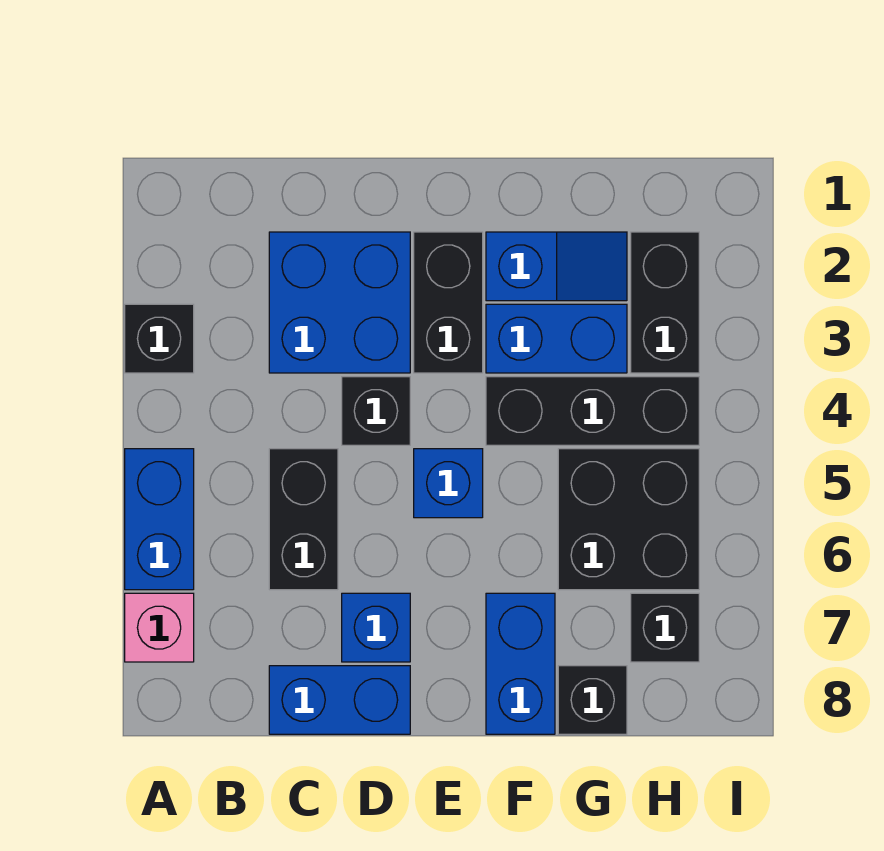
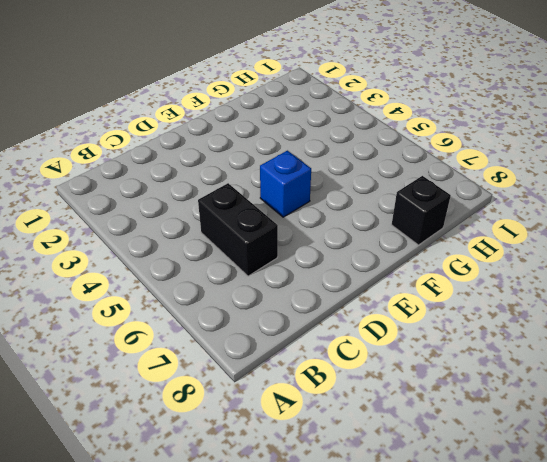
none -> black 1x1 brick [125,304,194,373]
none -> blue 1x2 brick [125,449,194,590]
none -> pink 1x1 brick [125,593,194,662]

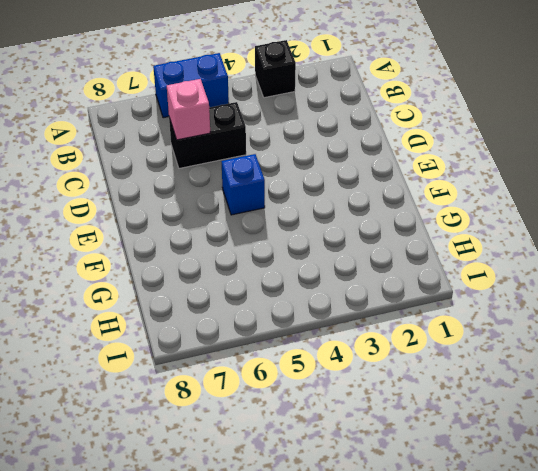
pink 1x1 brick [167,79,210,140] -> pink 1x1 brick moved to [125,593,194,662]
none -> blue 2x2 brick [269,232,410,373]
none -> blue 1x2 brick [269,666,410,734]
none -> black 1x1 brick [342,377,410,445]

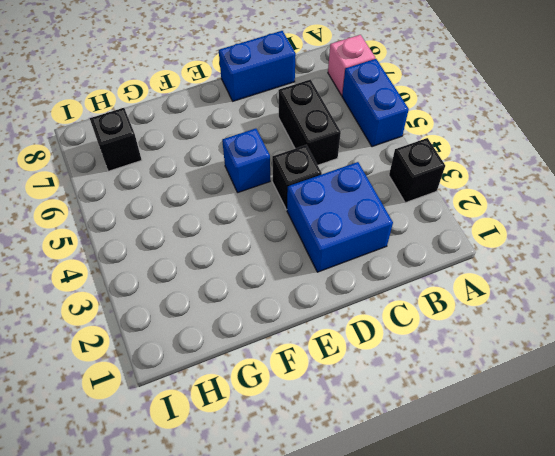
none -> blue 1x1 brick [342,593,410,662]
none -> black 1x2 brick [414,232,483,373]
none -> blue 1x2 slope [486,232,627,301]

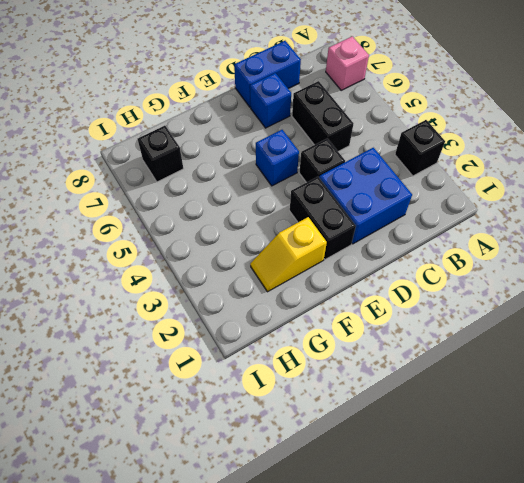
yellow 1x2 slope [250,217,327,292] -> blue 1x2 slope [486,232,627,301]
none -> blue 1x2 brick [125,449,194,590]
none -> blue 1x2 brick [486,304,627,373]
none -> black 1x3 brick [486,377,699,445]

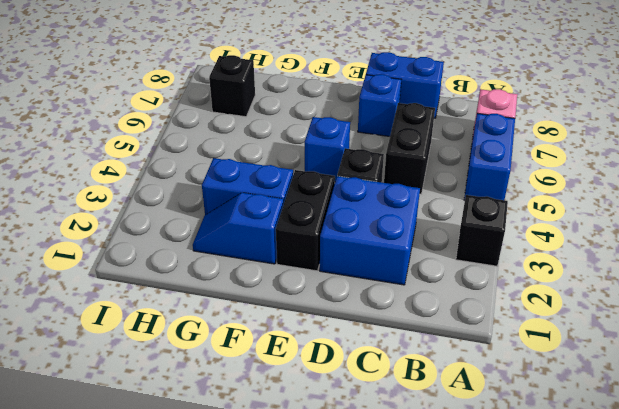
none -> black 1x3 brick [486,377,699,445]
none -> blue 1x2 brick [486,593,555,734]
none -> black 2x2 brick [558,449,699,590]

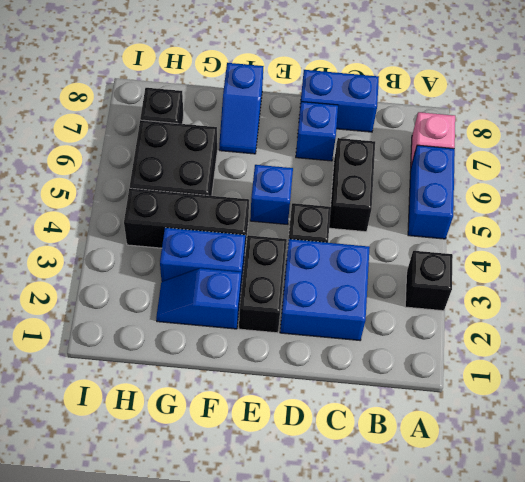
blue 1x2 slope [219,63,264,154] -> blue 1x2 brick [486,593,555,734]
none -> black 1x1 brick [558,666,627,734]
none -> black 1x2 brick [631,232,699,373]

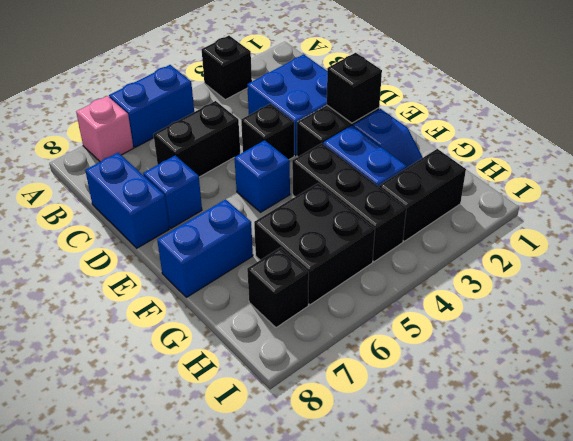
black 1x1 brick [327,53,382,123] -> black 1x1 brick moved to [558,666,627,734]

